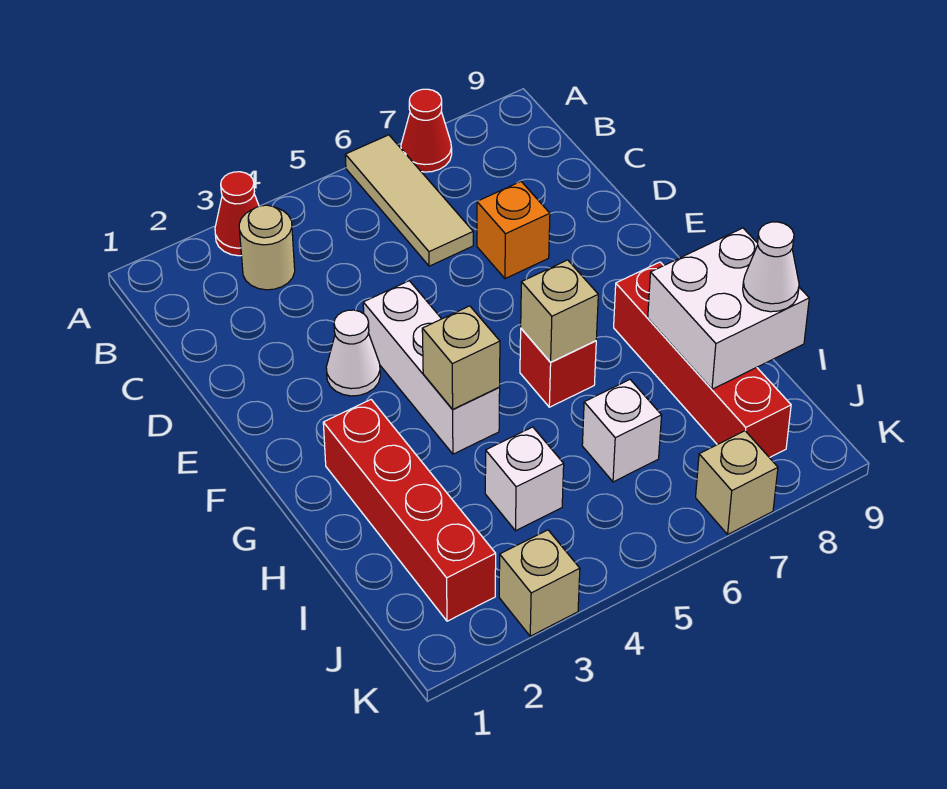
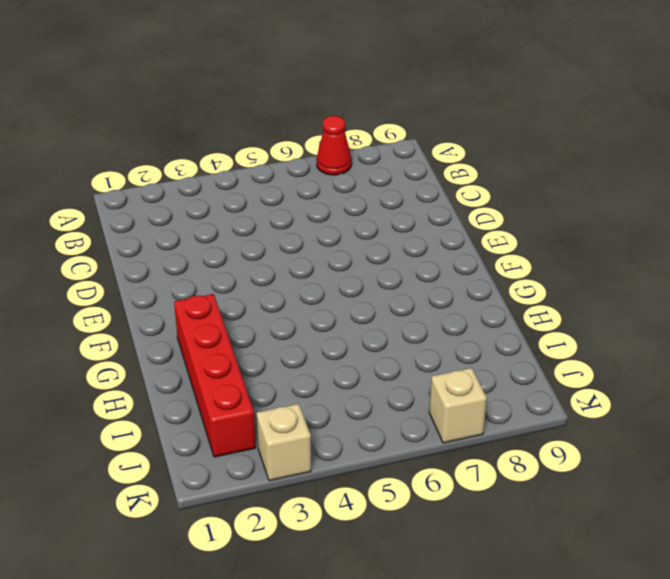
none -> red 1x1 cone [215,172,259,256]
none -> tan 1x3 tile [345,135,473,266]
none -> tan 1x1 round brick [239,205,295,290]

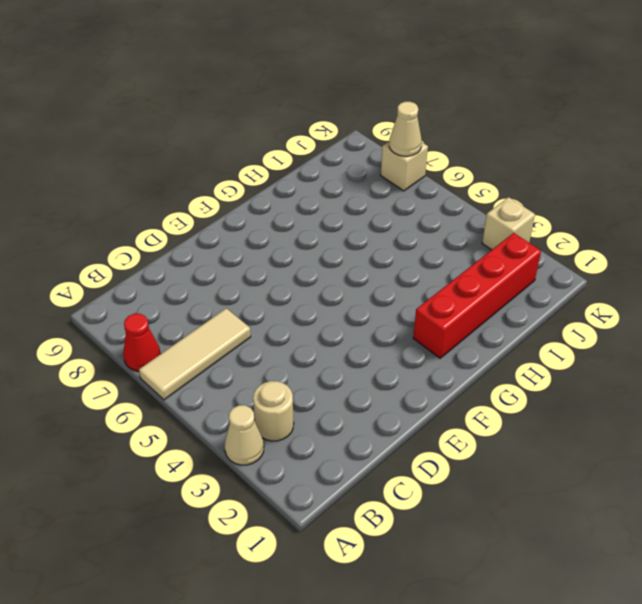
tan 1x1 cone [225,405,264,465] -> red 1x1 cone [215,172,259,256]
tan 1x1 cone [389,102,422,156] -> none
none -> orange 1x1 brick [477,182,550,279]
none -> white 1x1 cone [326,310,380,396]
none -> white 1x3 brick [363,281,500,454]

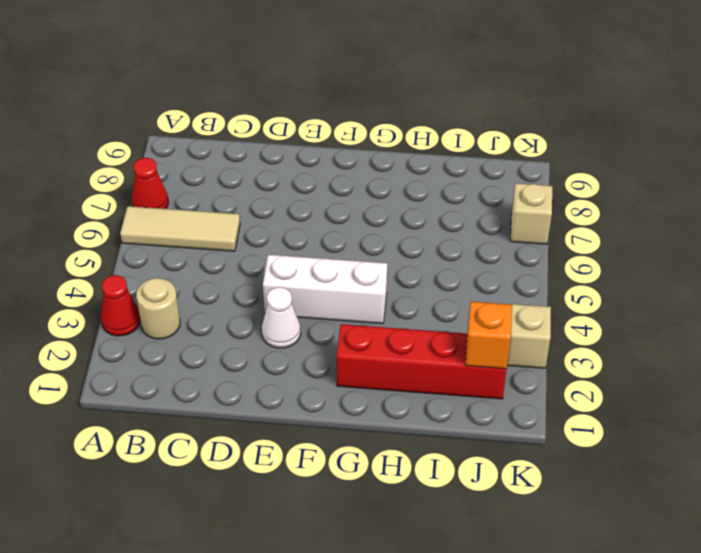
orange 1x1 brick [466,302,512,369] -> orange 1x1 brick moved to [477,182,550,279]
none -> red 1x1 brick [520,329,596,407]
none -> red 1x4 brick [614,262,791,458]
none -> white 1x1 brick [485,427,564,531]

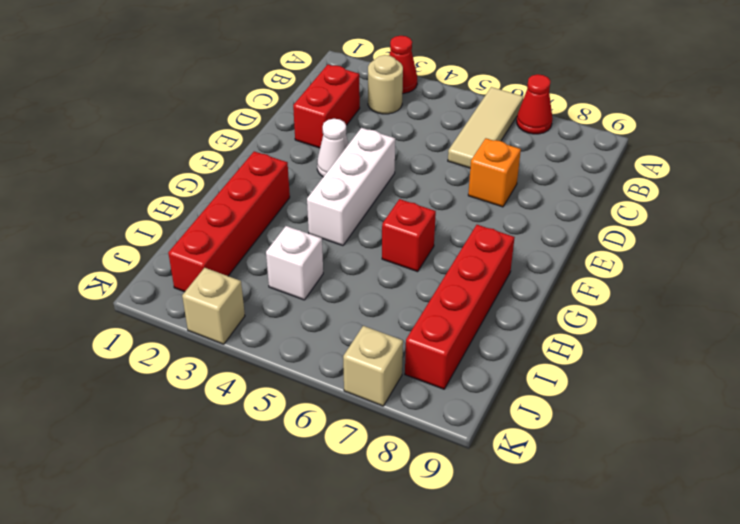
red 1x2 brick [293,65,360,148] -> none
none -> white 1x1 brick [582,380,662,482]
none -> tan 1x1 brick [422,306,500,409]
none -> tan 1x1 brick [521,260,598,362]

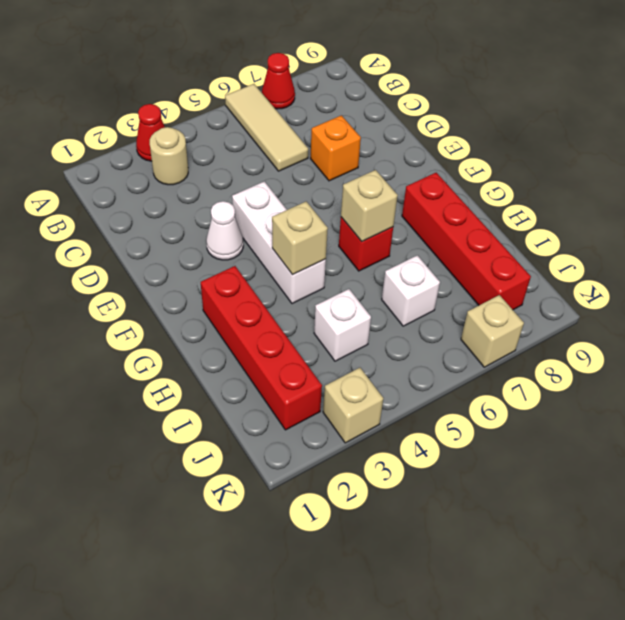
none -> white 2x2 brick [648,228,809,389]
none -> white 1x1 cone [743,222,799,312]

